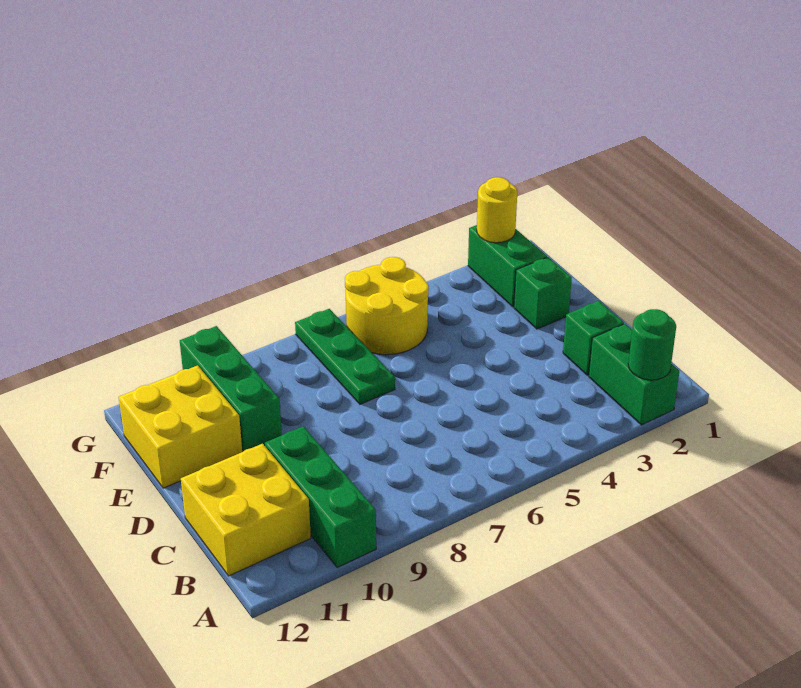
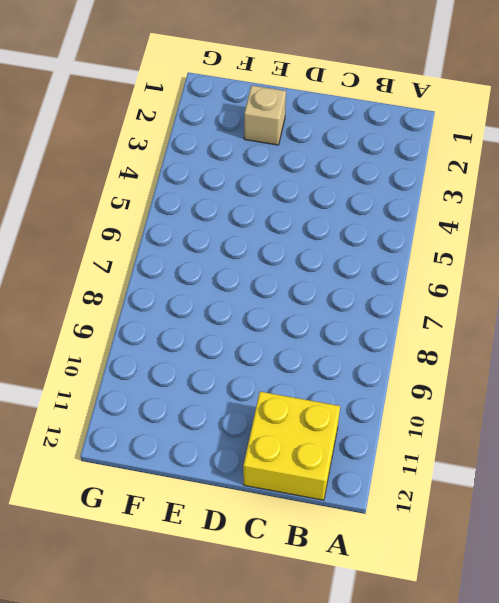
tan 1x1 brick [244,86,286,145] -> green 1x1 brick [514,257,572,329]
none -> green 1x2 brick [589,324,679,425]
none -> green 1x3 brick [265,426,376,568]
none -> green 1x1 brick [563,301,624,375]

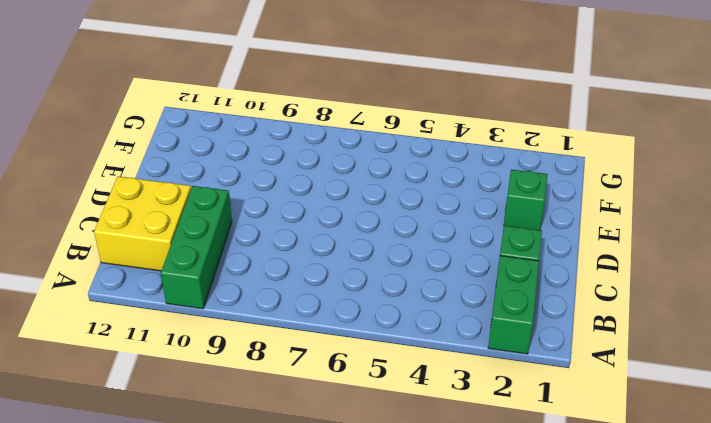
none -> green 1x3 plate [295,309,395,404]
none -> green 1x3 brick [180,326,282,452]
none -> yellow 2x2 brick [119,365,242,488]

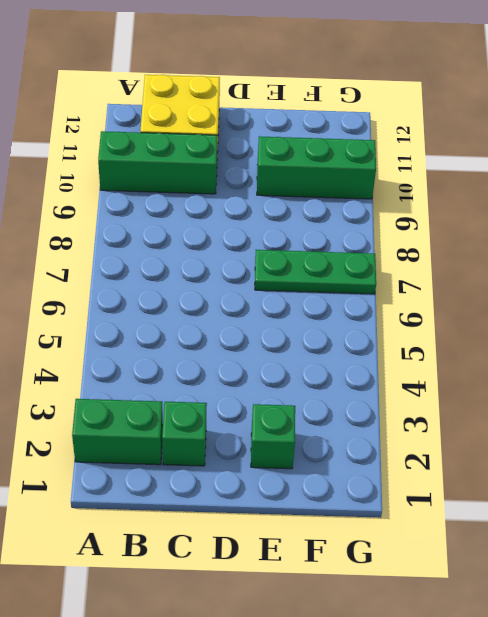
none -> yellow 2x2 brick [119,365,242,488]
none -> green 1x2 brick [468,225,547,307]
none -> yellow 2x2 round brick [345,257,429,355]

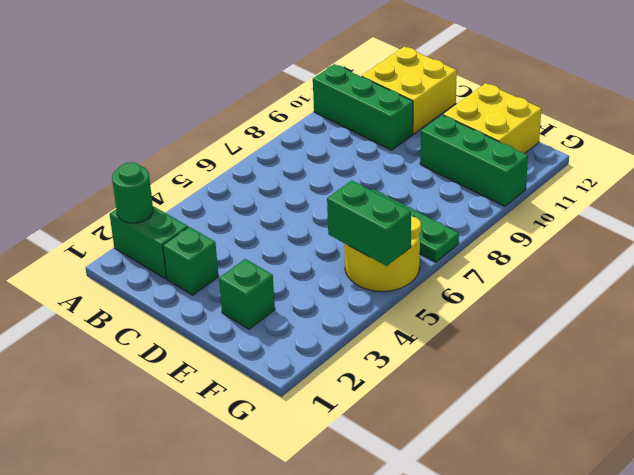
green 1x2 brick [327,180,411,266] -> green 1x2 brick moved to [468,225,547,307]
none -> yellow 1x1 round brick [477,177,517,243]

